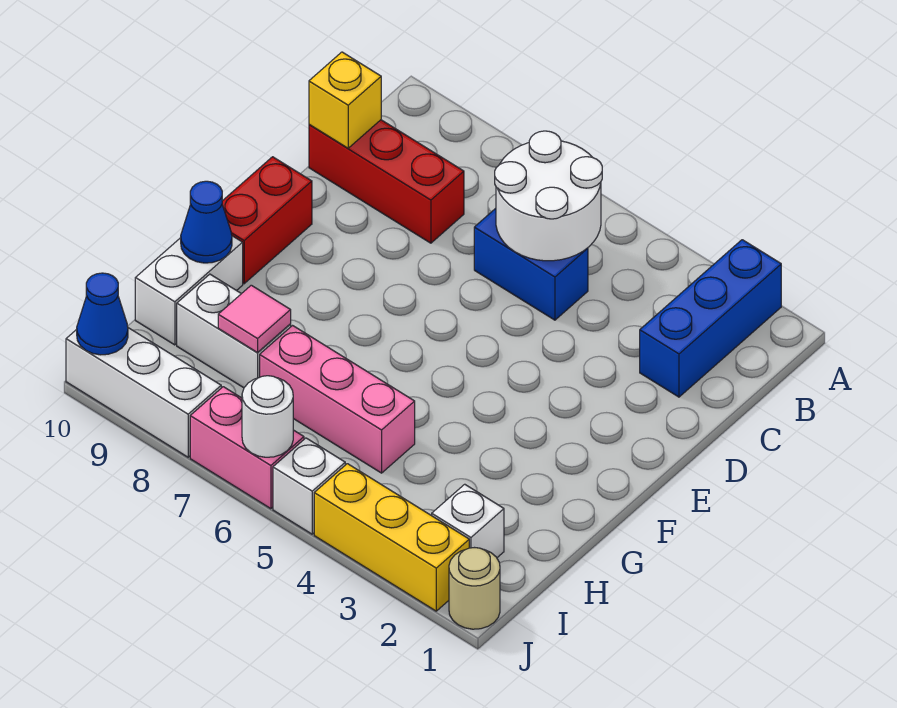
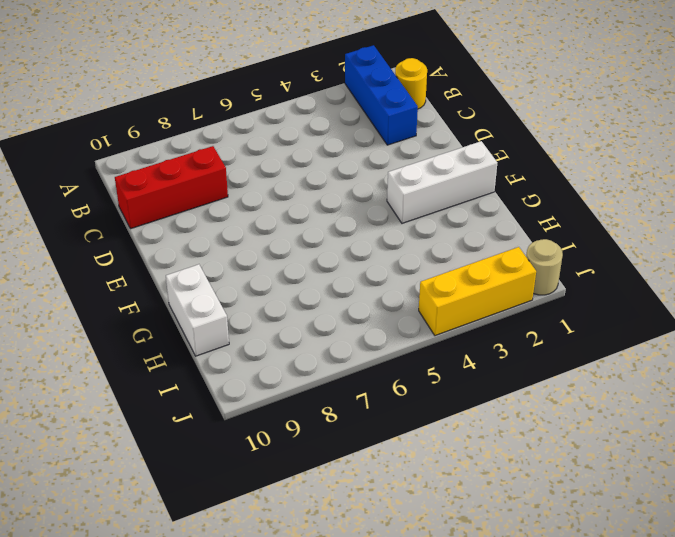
yellow 1x1 round brick [395,58,427,109] -> none
white 1x3 brick [387,141,497,223] -> white 1x3 brick moved to [66,328,221,457]
none -> blue 1x2 brick [474,208,588,320]
none -> red 1x2 brick [222,157,312,284]
none -> pink 1x3 brick [260,326,415,473]

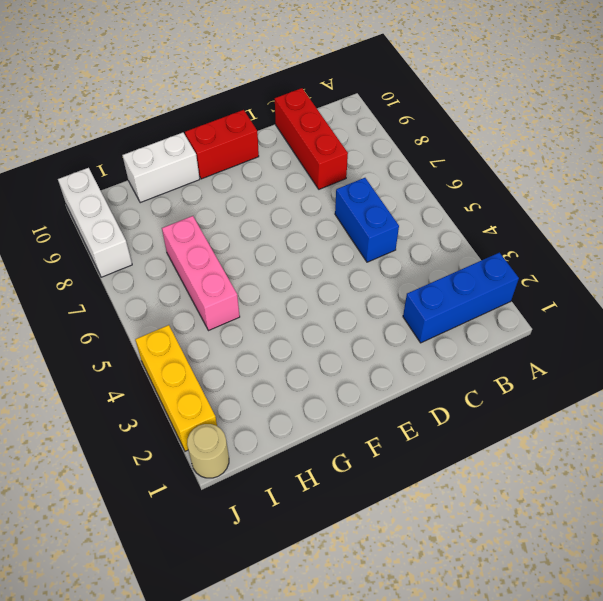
none -> white 1x2 brick [177,274,291,388]
none -> white 1x1 brick [432,484,504,557]
none -> white 1x1 brick [273,438,345,534]

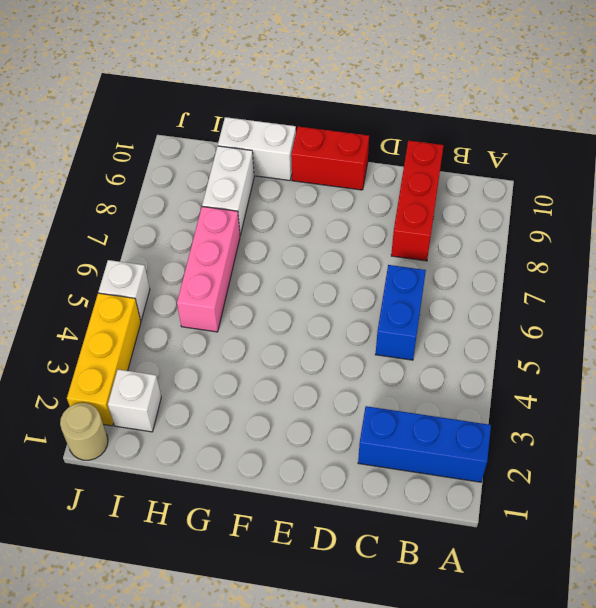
none -> pink 1x2 brick [190,387,304,509]
none -> white 1x3 brick [66,328,221,457]
none -> white 2x2 round brick [495,131,602,261]

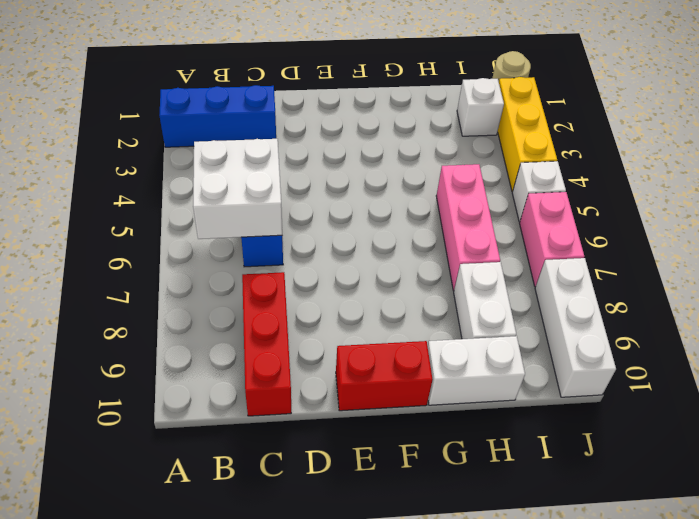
white 2x2 brick [193,139,282,239] -> white 2x2 round brick [495,131,602,261]
none -> yellow 1x1 brick [309,52,381,148]
none -> blue 1x1 cone [181,181,232,263]
none -> pink 1x1 tile [218,285,291,353]

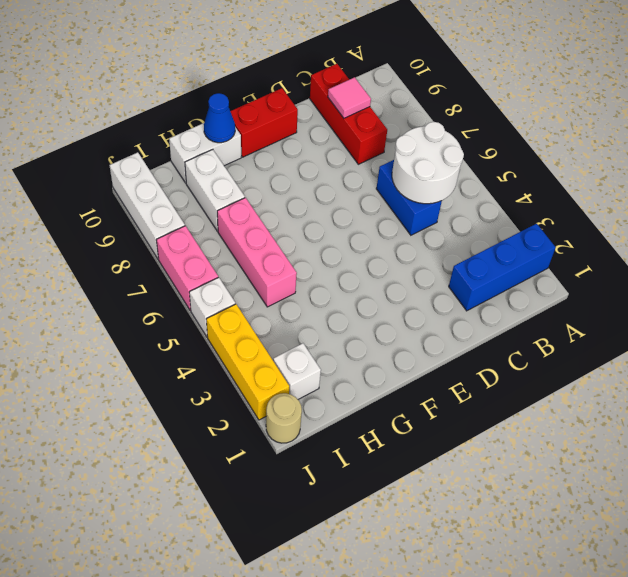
pink 1x1 tile [328,77,371,118] -> pink 1x1 tile moved to [218,285,291,353]
none -> yellow 1x1 brick [309,52,381,148]
none -> white 1x1 round brick [242,376,293,457]
none -> blue 1x1 cone [77,273,128,355]

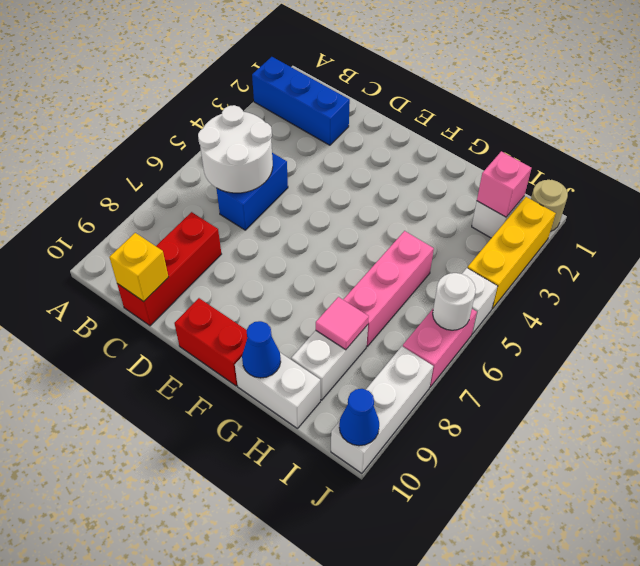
pink 1x1 brick [477,151,531,217] -> none

